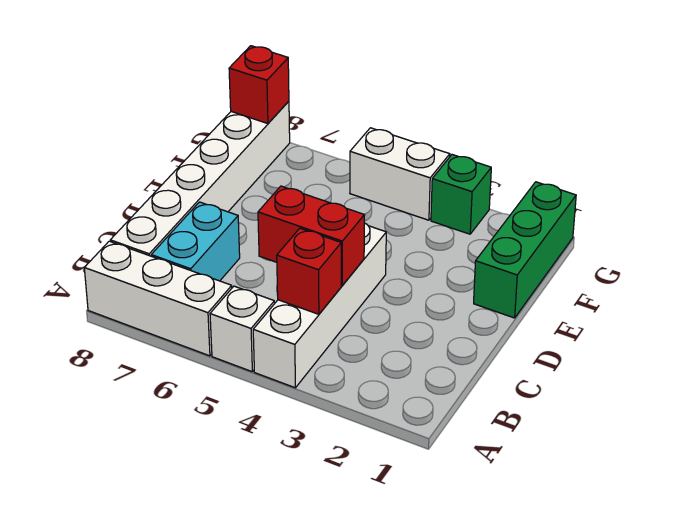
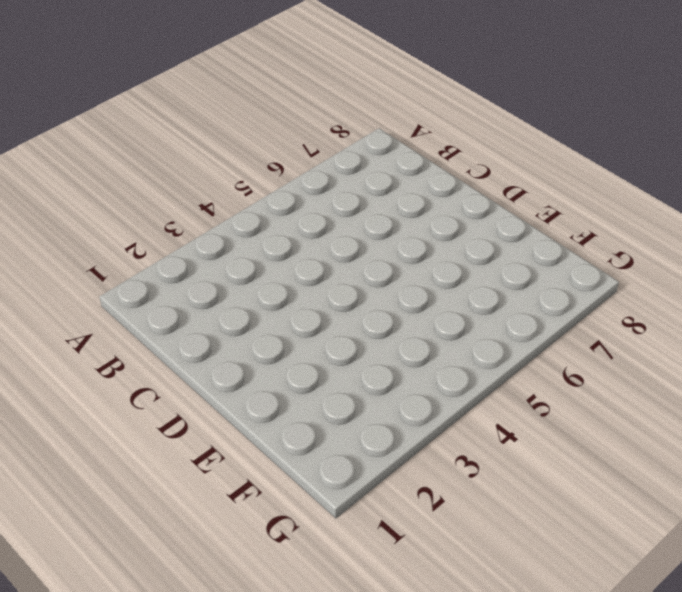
none -> white 1x4 brick [253,223,386,388]
none -> white 1x1 brick [210,286,275,372]

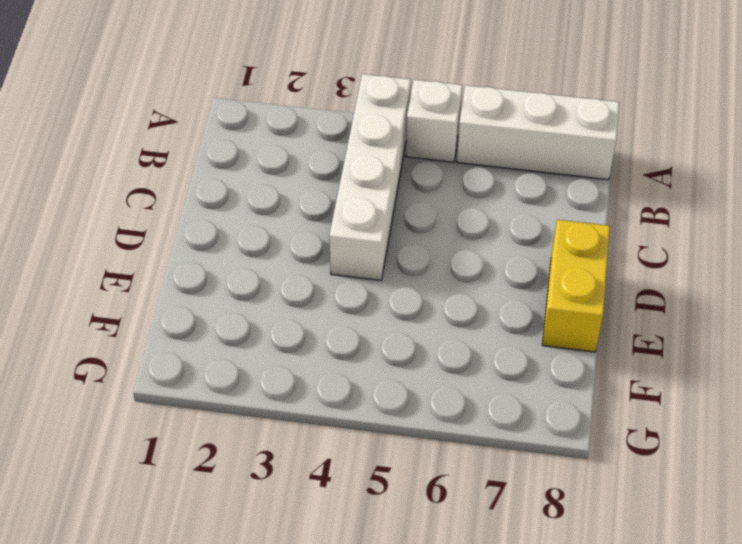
yellow 1x2 brick [542,220,610,352] -> white 1x6 brick [110,101,290,256]
none -> cyan 1x2 brick [151,202,240,281]
none -> green 1x3 brick [474,182,576,318]

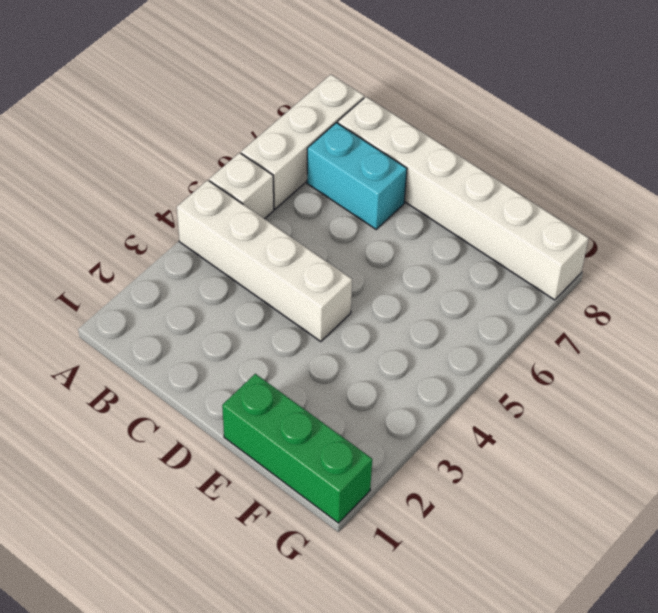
none -> green 1x1 brick [431,155,491,234]
none -> white 1x2 brick [350,128,450,220]

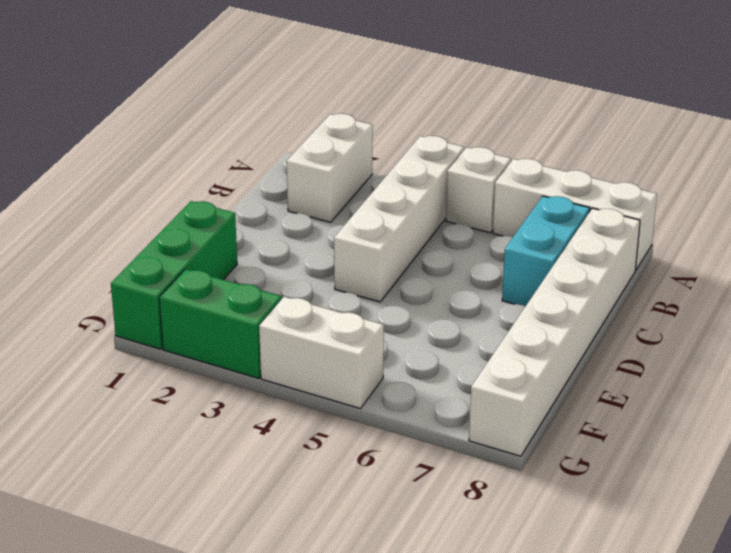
white 1x2 brick [287,114,373,222] -> none
green 1x2 brick [159,269,282,378] -> green 1x1 brick [431,155,491,234]
none -> red 1x1 brick [277,228,341,314]
none -> red 1x2 brick [258,186,364,285]

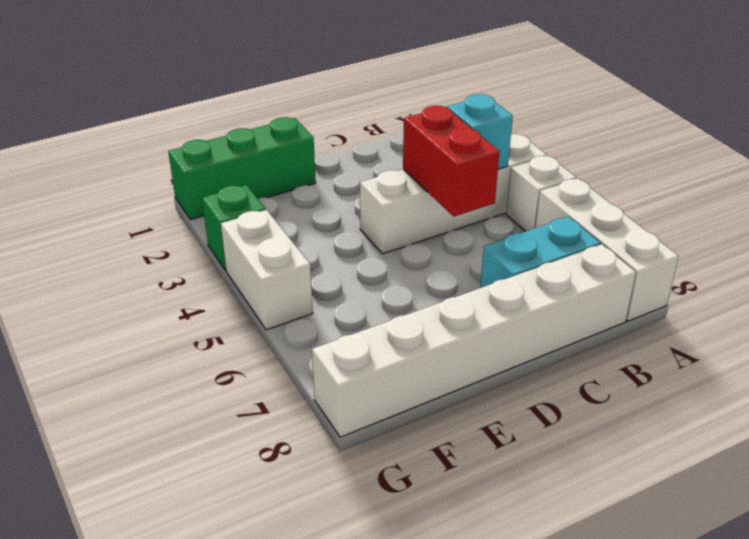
cyan 1x1 brick [447,94,513,169] -> red 1x1 brick [277,228,341,314]
none -> red 1x1 brick [229,46,289,124]

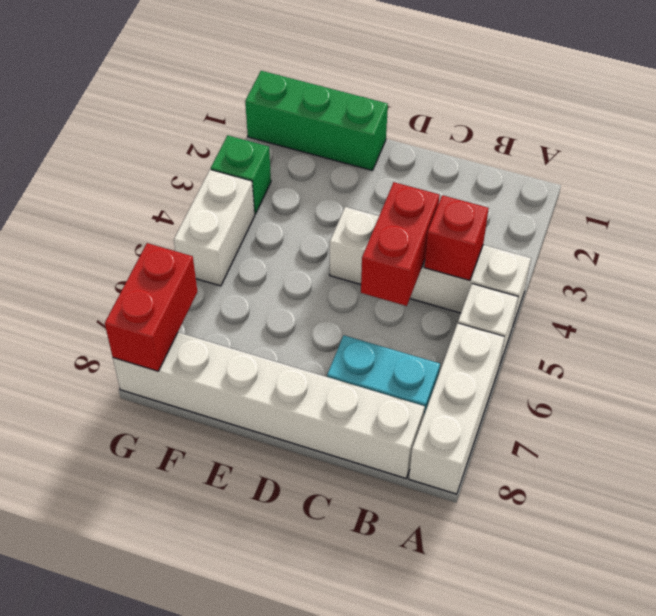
red 1x2 brick [105,243,197,371] -> red 1x1 brick [229,46,289,124]

